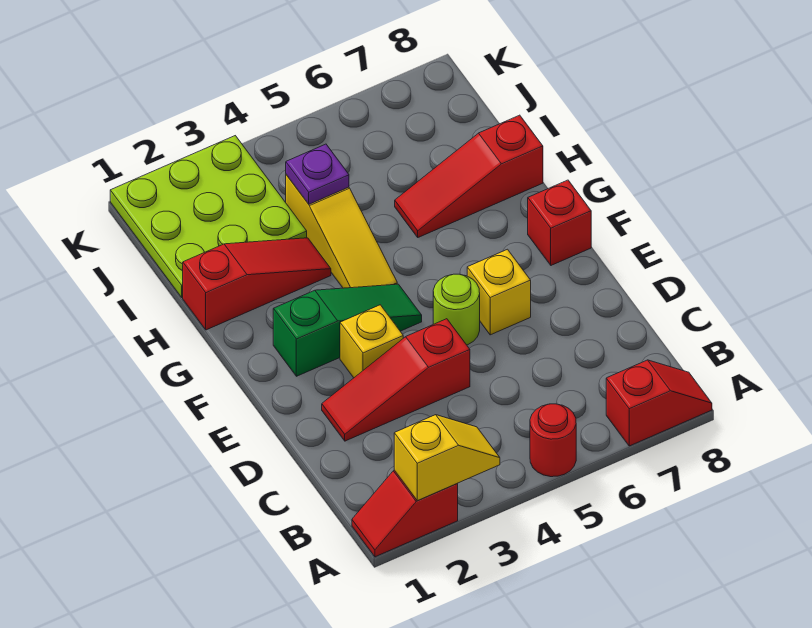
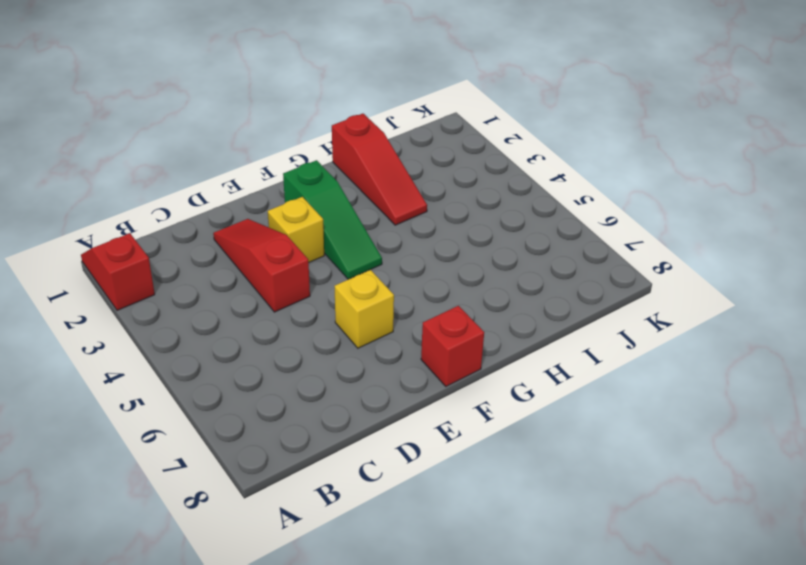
none -> red 1x1 round brick [530,404,576,477]
none -> red 1x2 slope [606,360,712,446]
none -> lime 1x1 round brick [433,274,480,345]

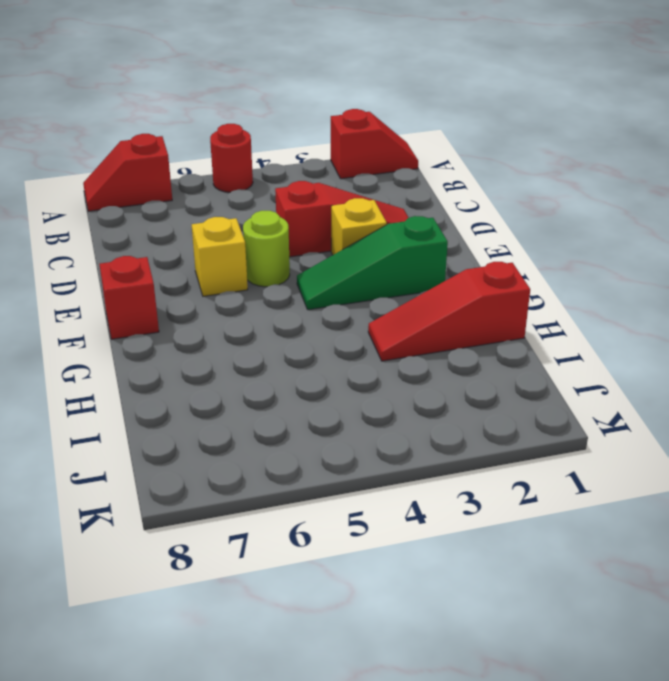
none -> yellow 1x3 slope [286,175,397,288]
none -> red 1x3 slope [395,115,543,237]
none -> lime 3x3 plate [110,136,307,297]

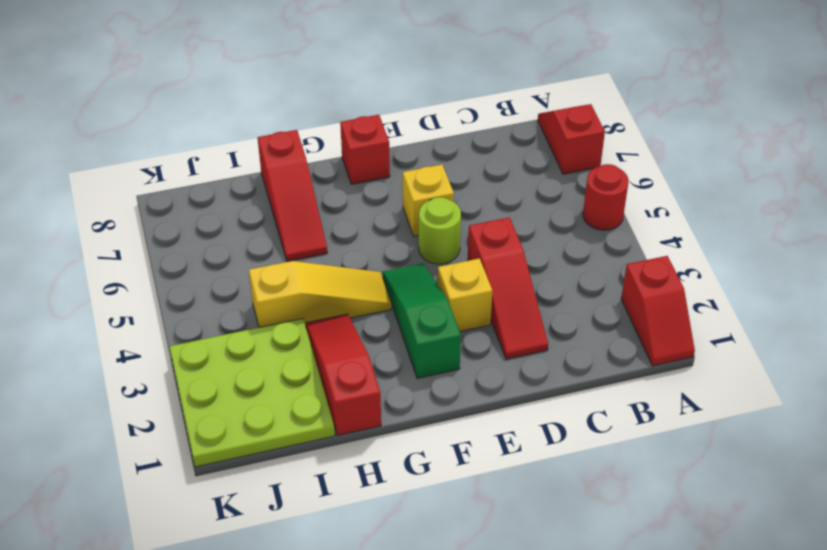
none -> yellow 1x2 slope [394,415,500,501]
none -> purple 1x1 plate [286,144,349,204]

